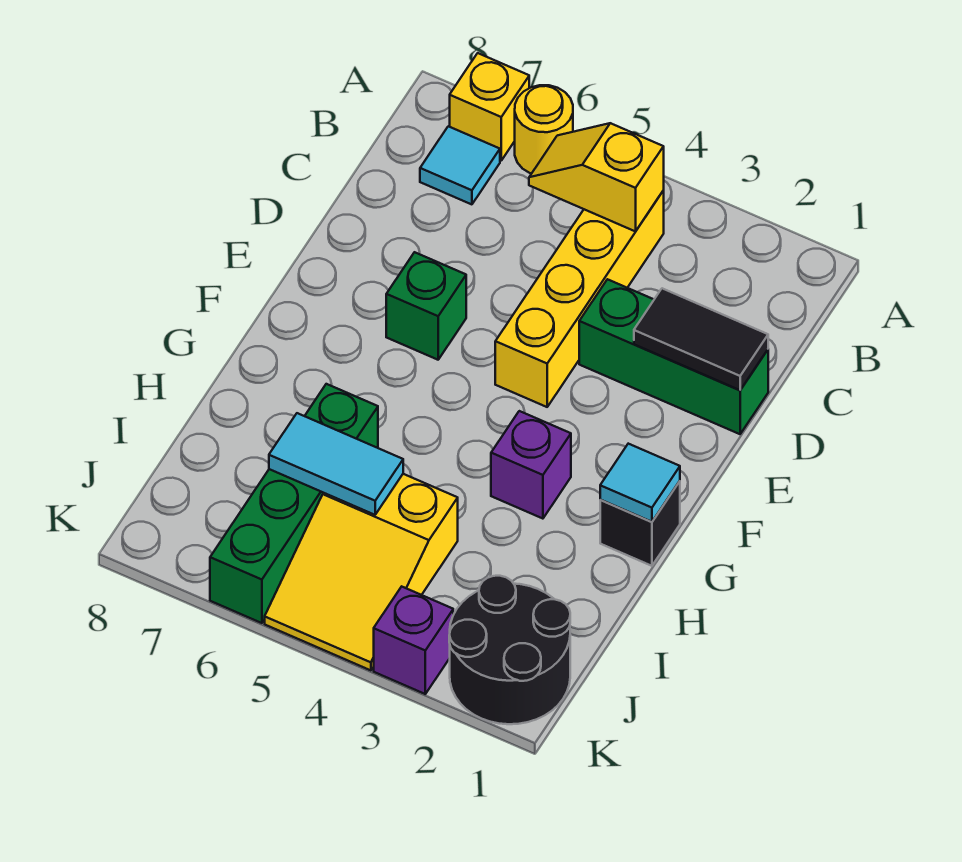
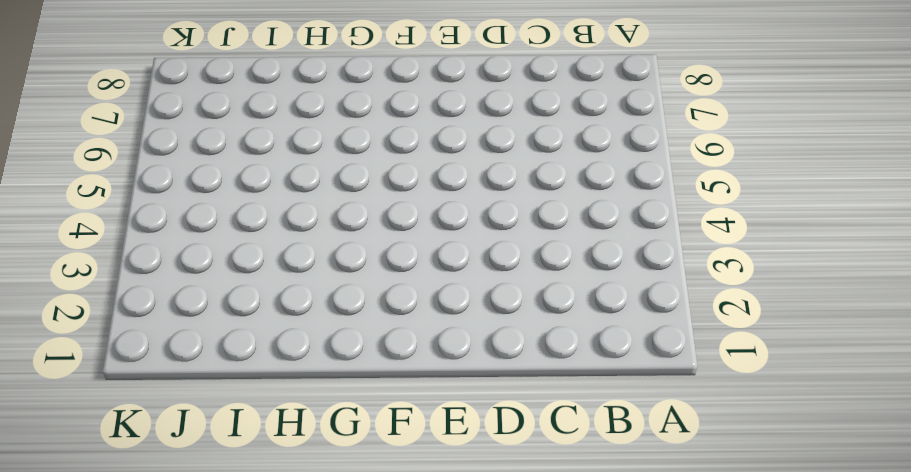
none -> yellow 1x1 round brick [515,85,573,174]
none -> yellow 1x1 brick [450,53,529,160]
none -> yellow 1x4 brick [495,191,664,407]

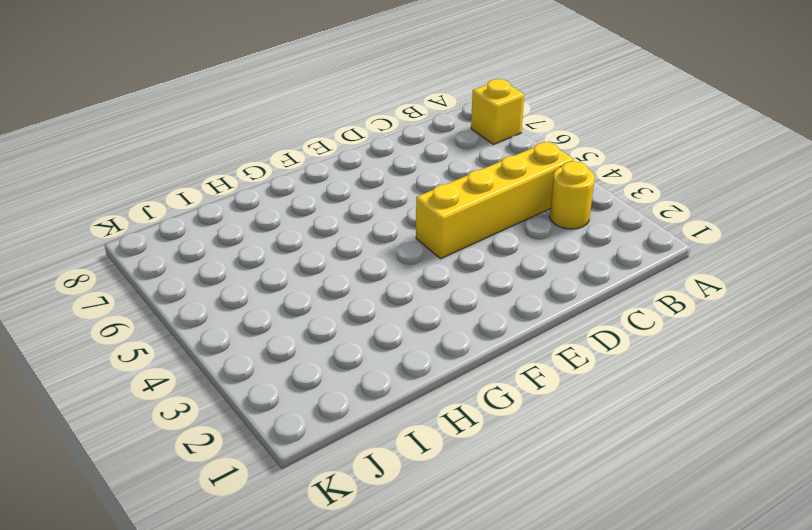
yellow 1x1 round brick [550,161,595,229] -> yellow 1x1 round brick moved to [515,85,573,174]
none -> cyan 1x1 tile [420,126,500,204]
none -> green 1x3 brick [579,279,768,434]
none -> green 1x1 brick [386,252,466,360]

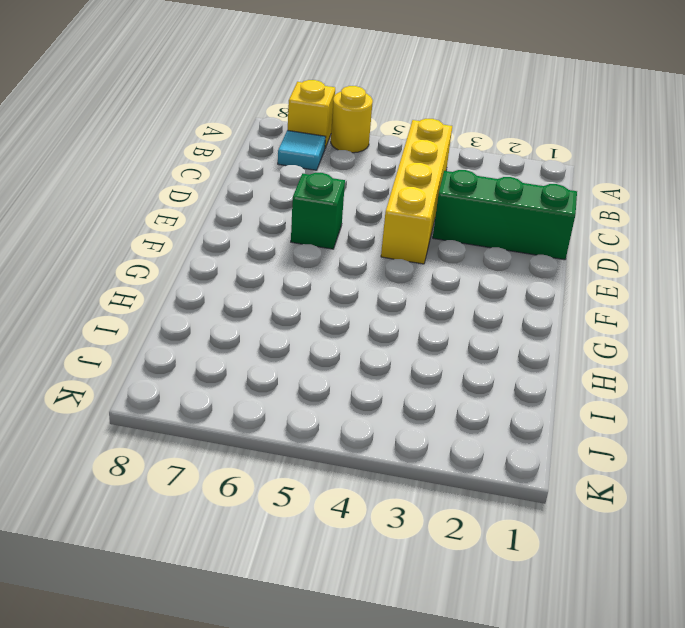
none -> black 1x1 brick [600,481,680,566]
none -> purple 1x1 brick [491,411,571,519]
none -> green 1x4 brick [210,384,378,623]

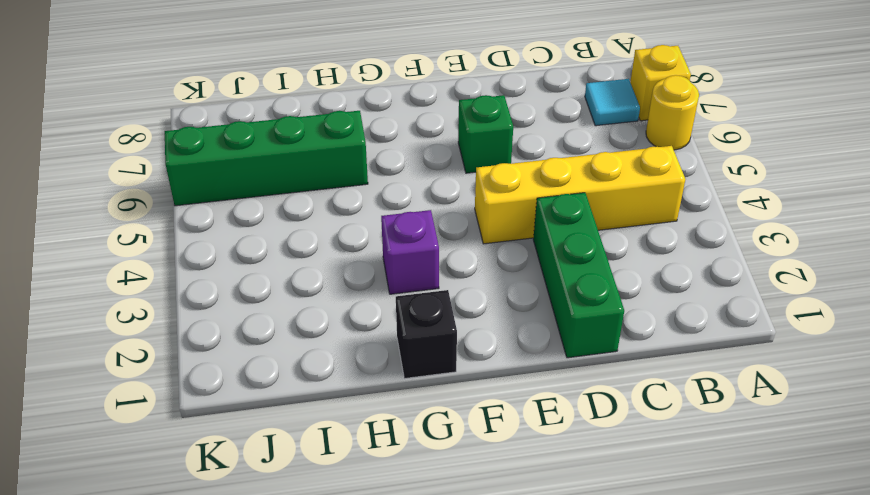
none -> yellow 2x3 slope [265,474,458,670]
none -> black 2x2 round brick [449,576,570,724]
none -> purple 1x1 brick [374,587,453,694]

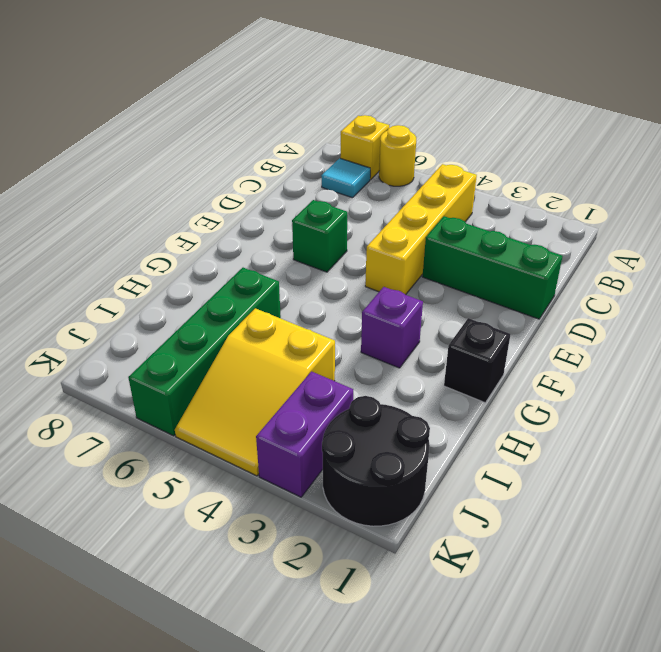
purple 1x2 brick [256,372,353,497] -> purple 1x1 brick [374,587,453,694]
none -> yellow 1x2 slope [529,123,664,231]
none -> black 1x2 tile [634,288,768,390]
none -> cyan 1x1 tile [600,444,680,522]

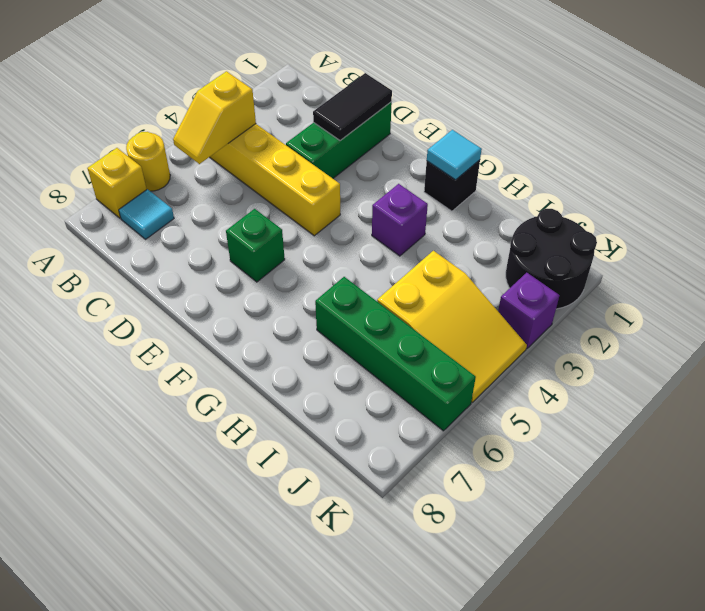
none -> cyan 1x2 tile [269,413,403,515]

